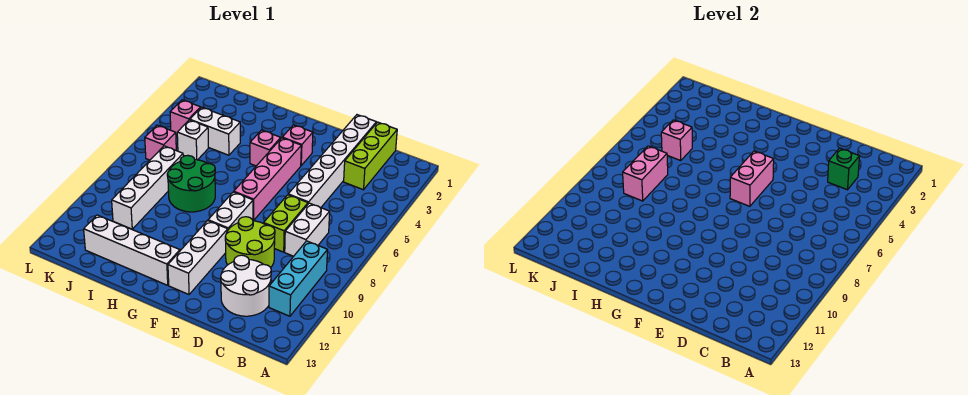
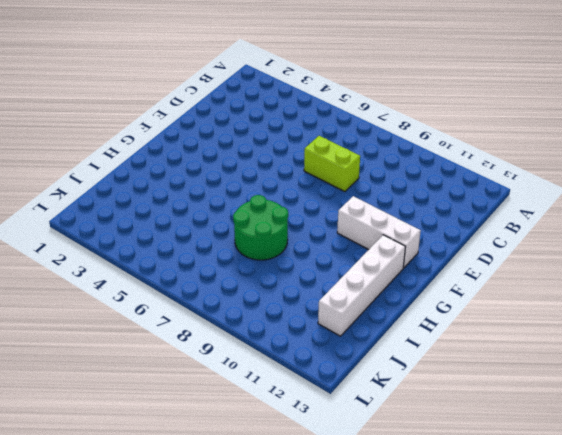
none -> cyan 1x3 brick [269,241,327,316]
none -> lime 1x3 brick [344,122,397,190]
none -> white 1x2 brick [285,203,330,256]

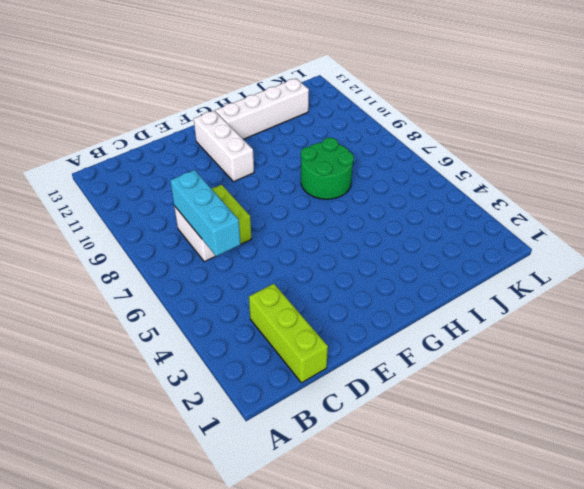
cyan 1x3 brick [170,170,241,256] -> cyan 1x3 brick moved to [269,241,327,316]
none -> white 2x2 round brick [221,255,271,316]
none -> white 1x6 brick [288,115,376,208]
none -> lime 2x2 round brick [225,217,275,267]

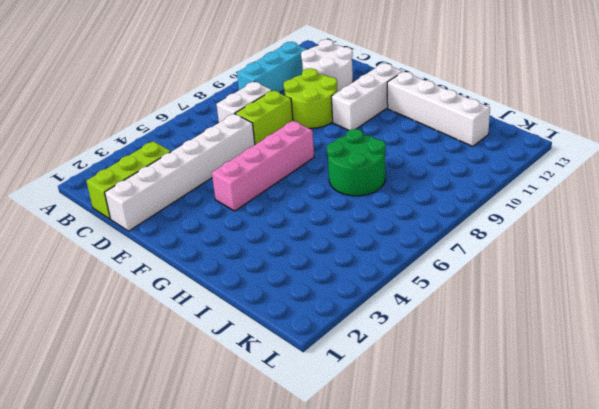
none -> pink 1x1 brick [282,125,313,165]
none -> white 1x2 brick [208,192,253,230]
none -> pink 1x1 brick [250,130,281,166]

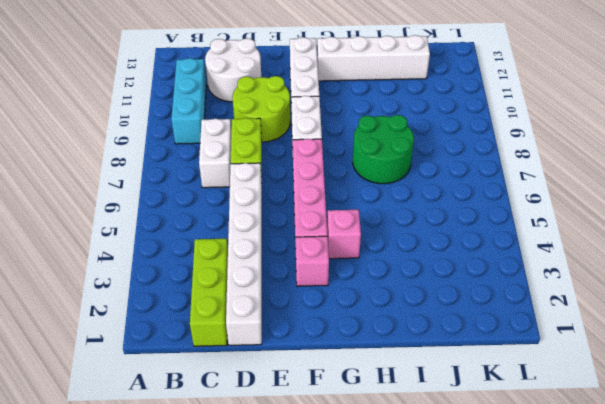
none -> white 1x2 brick [190,107,240,155]
none -> white 1x1 brick [177,120,208,160]
none -> white 1x4 brick [112,146,183,229]

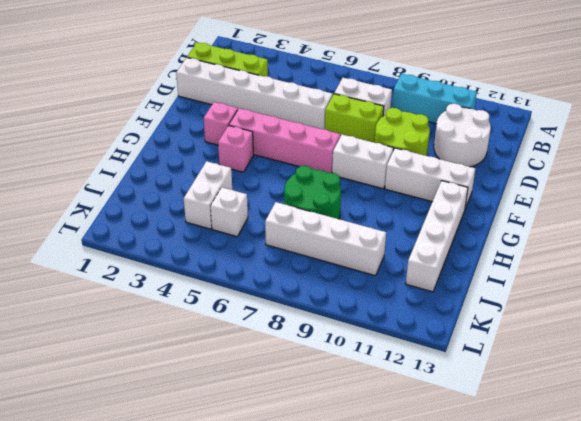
none -> pink 1x1 brick [170,100,201,135]
none -> pink 1x1 brick [145,125,176,160]
none -> green 1x1 brick [828,148,859,190]

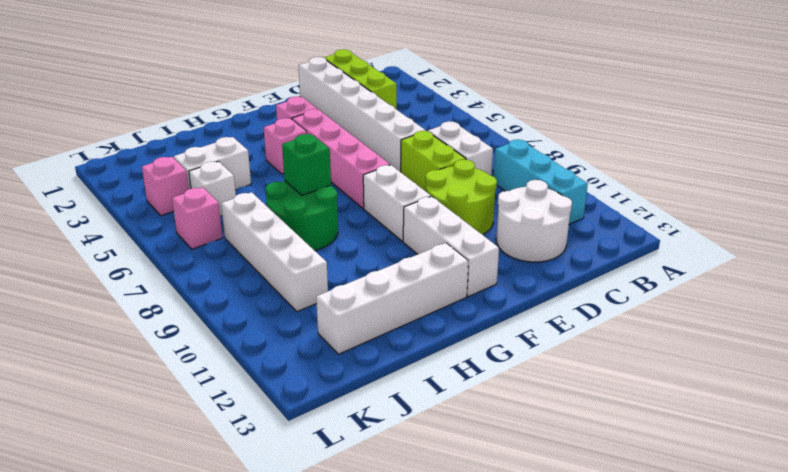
green 1x1 brick [282,134,331,195] -> green 1x1 brick moved to [828,148,859,190]
none -> pink 1x2 brick [730,151,774,206]
none -> pink 1x1 brick [661,120,692,160]
none -> pink 1x2 brick [623,146,668,201]

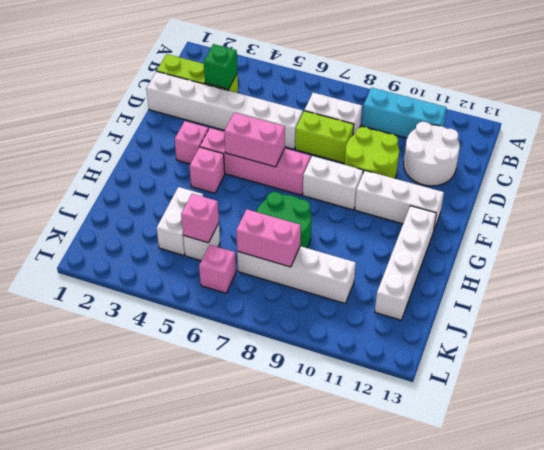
none -> pink 1x1 brick [170,100,201,135]

